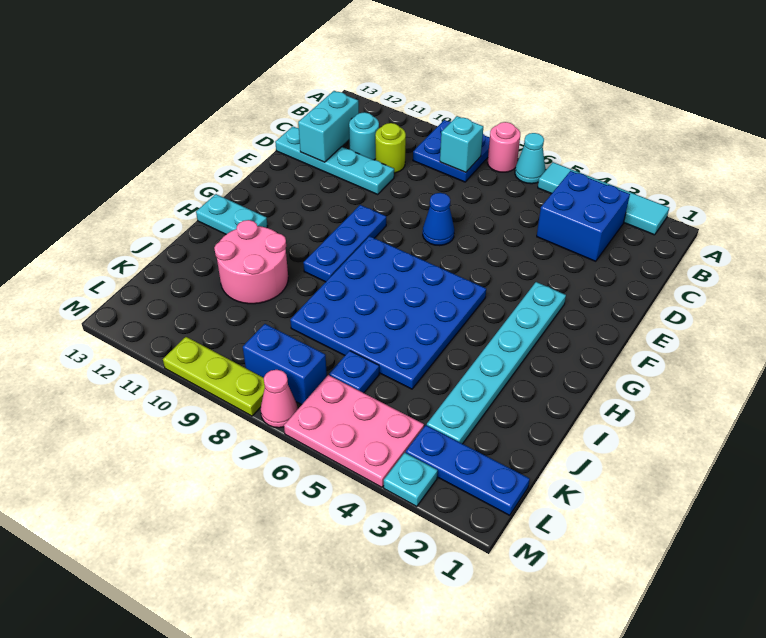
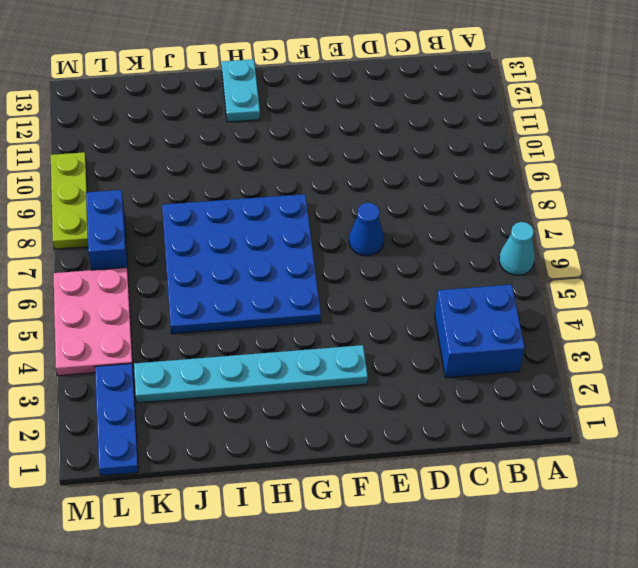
none -> cyan 1x4 tile [538,162,669,235]
none -> pink 1x1 round brick [488,122,520,172]
none -> blue 2x2 plate [413,120,490,182]

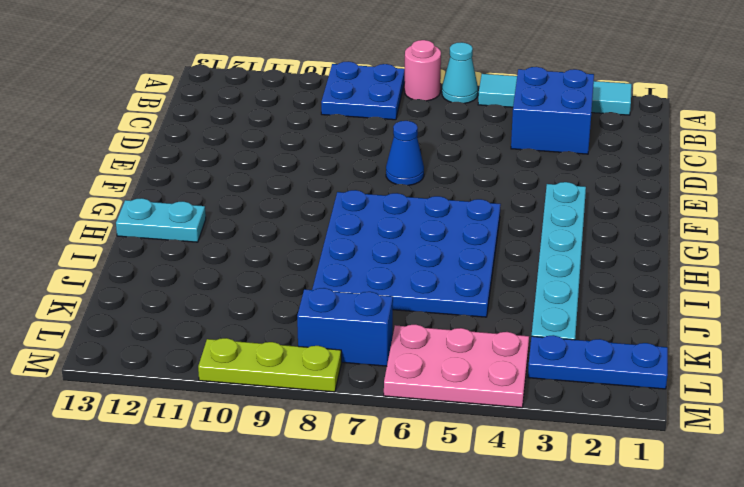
none -> lime 1x1 round brick [375,123,406,173]
none -> cyan 1x1 round brick [349,112,379,160]
none -> cyan 1x4 plate [275,126,394,194]

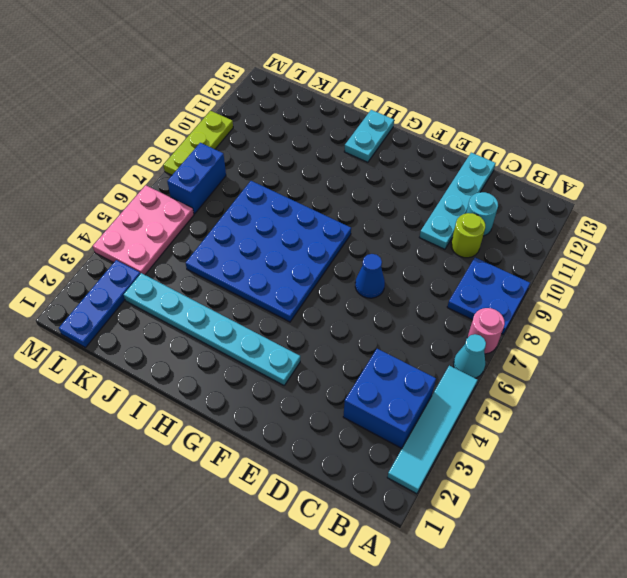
none -> blue 1x3 plate [303,205,386,282]
none -> pink 2x2 round brick [214,220,288,304]
none -> blue 1x1 plate [329,351,379,393]

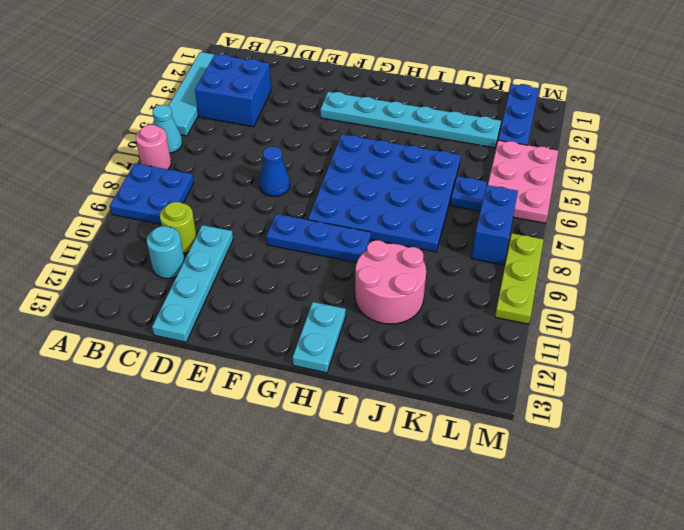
none -> cyan 1x1 plate [384,453,438,506]
none -> pink 1x1 cone [261,370,298,428]
none -> cyan 1x1 brick [440,116,483,172]

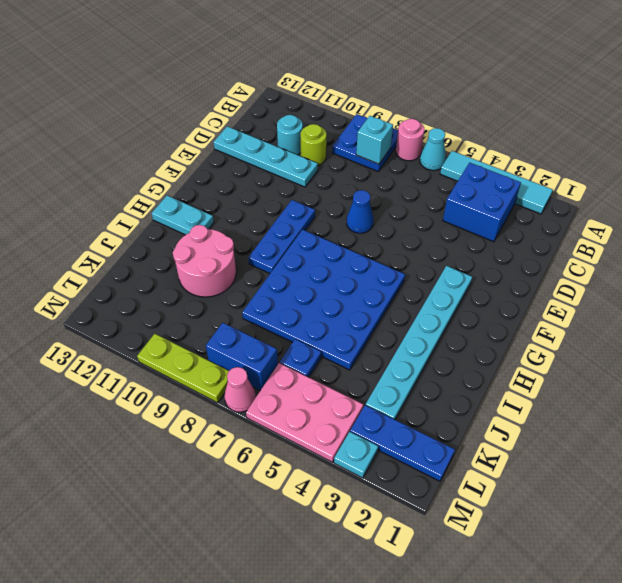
none -> cyan 1x2 brick [298,91,359,162]

